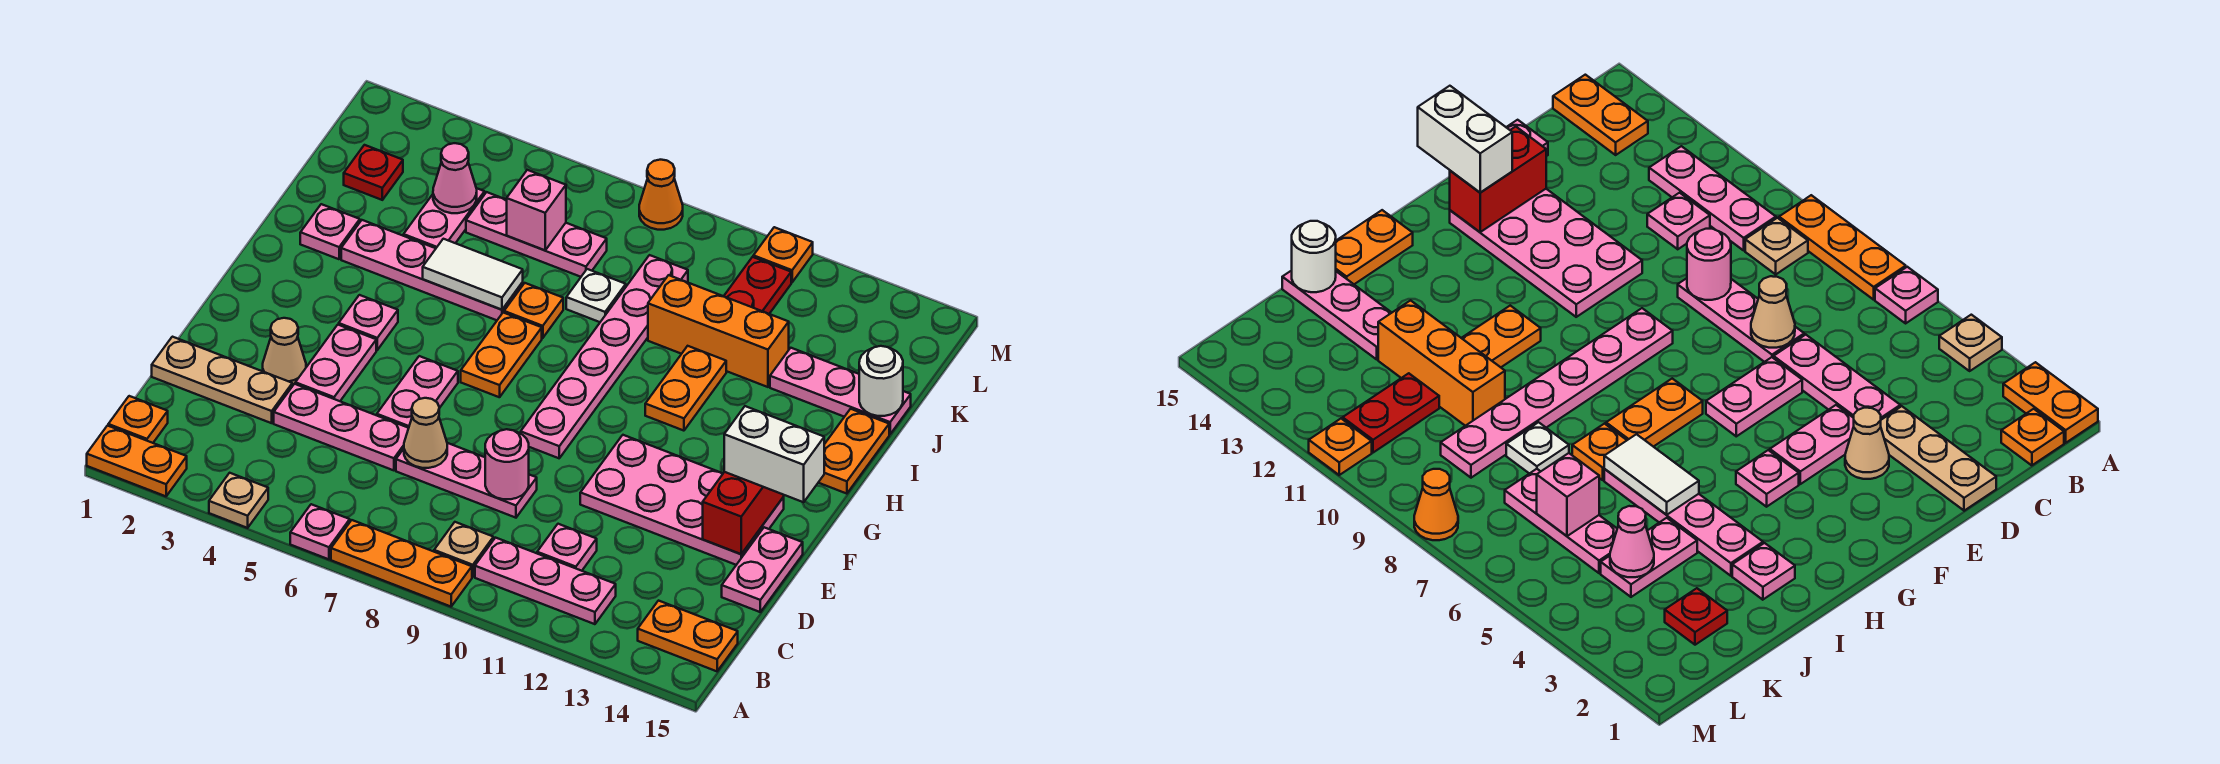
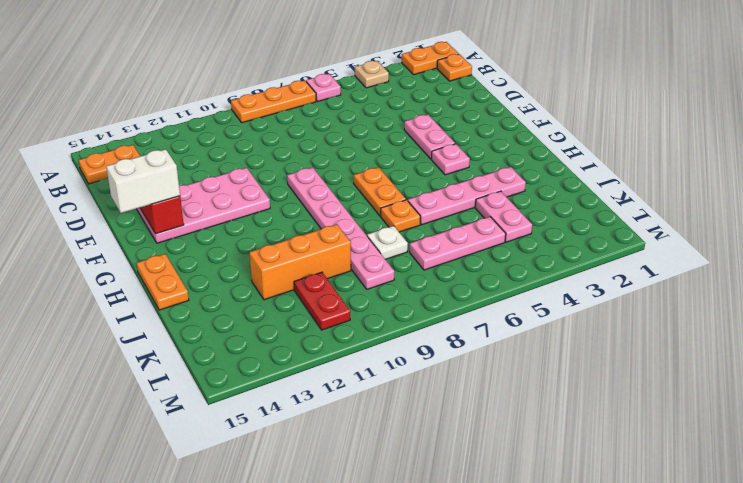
none -> tan 1x1 plate [434,522,493,577]
none -> pink 1x3 plate [475,538,616,624]
none -> pink 1x1 plate [537,524,597,571]
none -> tan 1x3 plate [152,337,292,423]

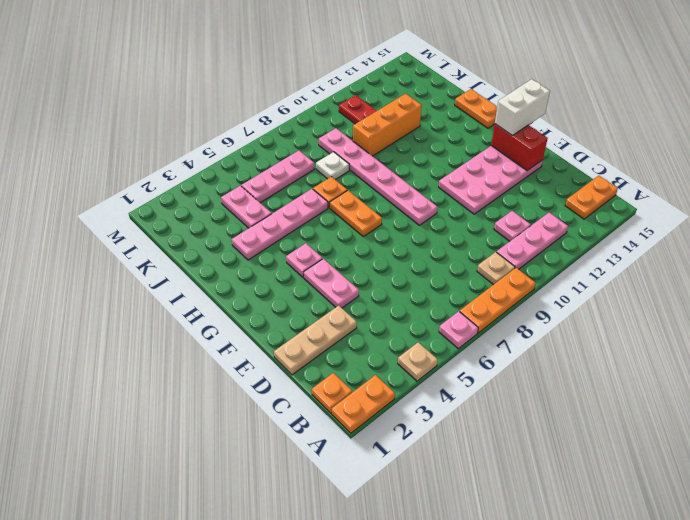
none -> pink 1x3 plate [274,384,409,470]
none -> pink 1x3 plate [396,443,537,518]
none -> pink 1x2 plate [722,527,803,612]
none -> tan 1x1 cone [263,318,306,386]

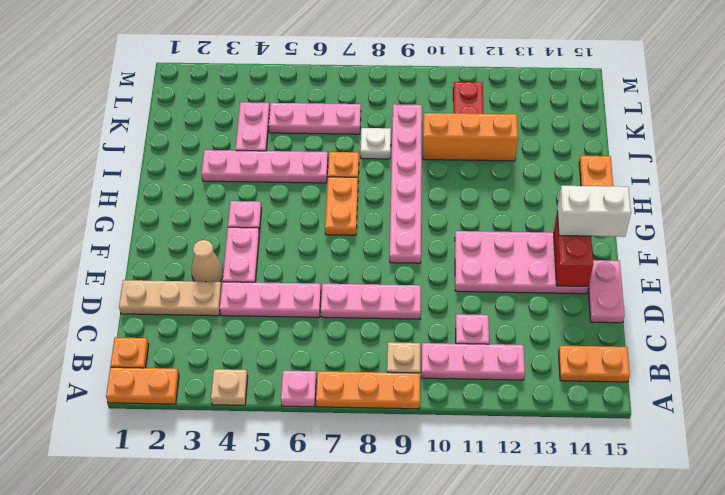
none -> pink 1x2 plate [377,356,458,428]
none -> orange 1x2 plate [645,346,726,431]
none -> pink 1x1 plate [300,204,360,259]
none -> pink 1x3 plate [770,348,911,434]

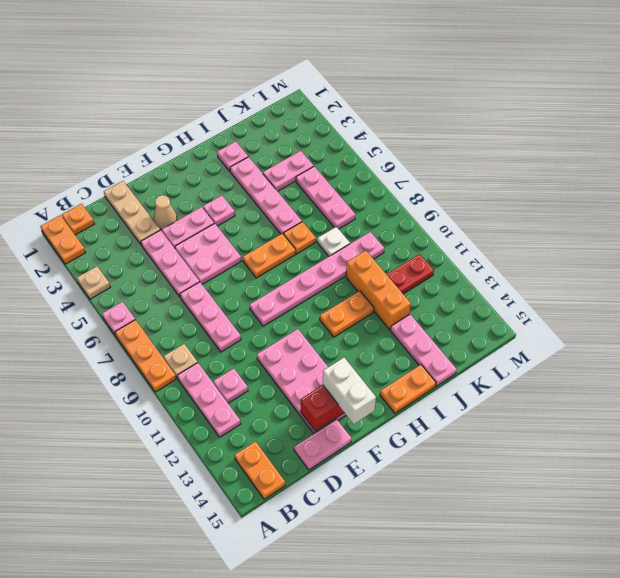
pink 2x2 plate [175,223,241,284] -> pink 1x2 plate [377,356,458,428]
none -> red 1x1 plate [344,145,403,200]
none -> orange 1x1 cone [639,160,683,230]
none -> orange 1x1 plate [753,227,813,282]
none -> tan 1x1 cone [404,398,447,468]

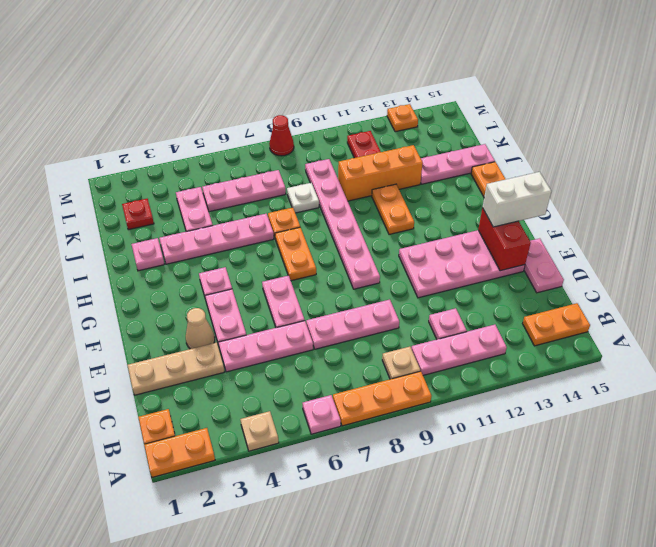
red 1x1 cone [269,115,294,156] -> orange 1x1 cone [639,160,683,230]
orange 1x1 plate [387,104,418,132] -> orange 1x1 plate moved to [753,227,813,282]
none -> tan 1x1 cone [404,398,447,468]
none -> pink 1x1 round brick [485,429,529,499]
none -> white 1x2 tile [423,239,523,310]
none -> white 1x1 round brick [859,346,903,416]

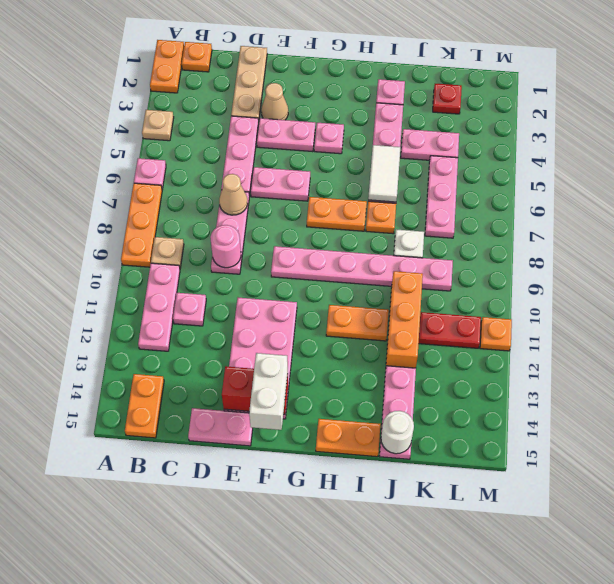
none -> orange 1x1 cone [639,160,683,230]
none -> pink 1x1 cone [433,143,477,213]
none -> pink 1x1 brick [507,170,566,250]

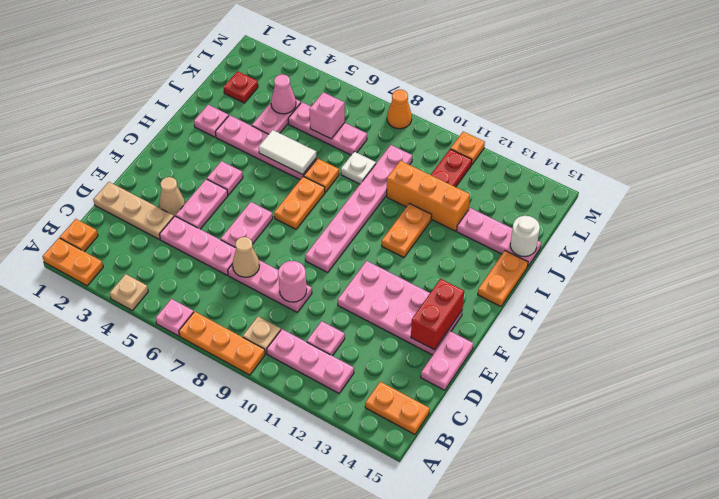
none -> white 1x2 brick [724,406,824,502]

